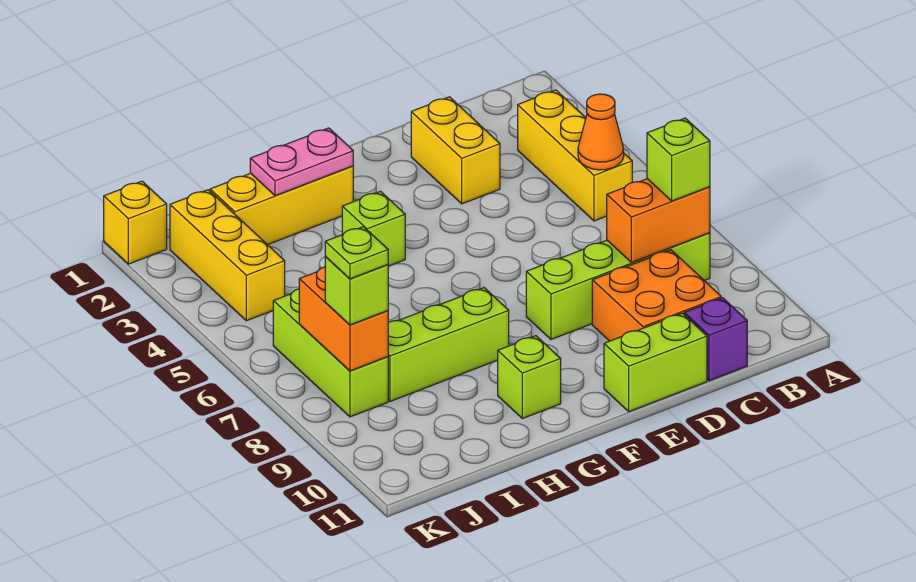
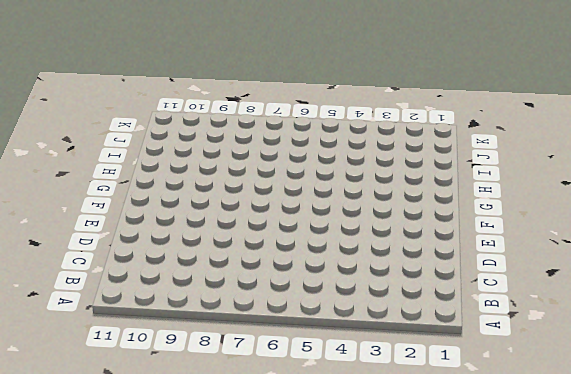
none -> yellow 1x3 brick [518,90,632,221]
none -> lime 1x4 brick [526,233,710,339]
none -> orange 2x2 brick [592,250,721,341]

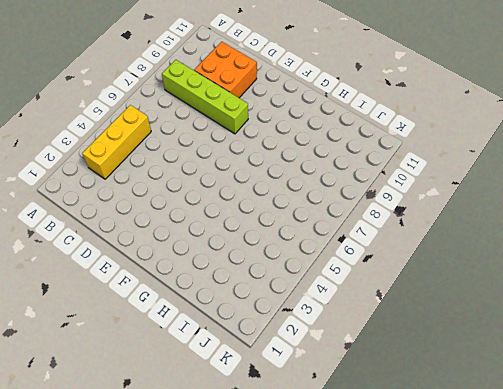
none -> purple 1x1 brick [684,298,747,381]
none -> yellow 1x2 brick [411,97,500,204]
none -> lime 1x2 brick [604,313,707,412]

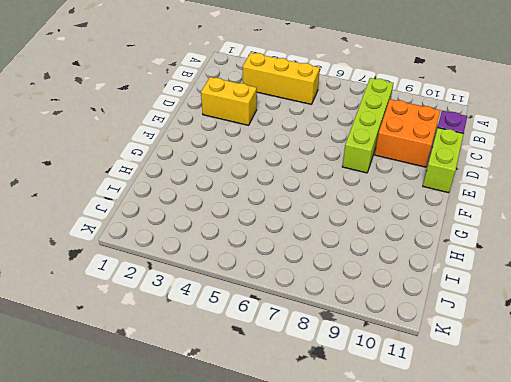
none -> yellow 1x3 brick [210,166,353,245]
none -> lime 1x1 brick [342,191,405,266]
none -> lime 1x3 brick [388,288,509,401]

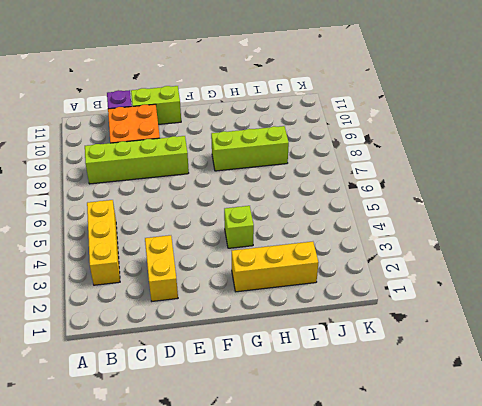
none -> lime 1x1 brick [498,336,561,419]
none -> yellow 1x3 brick [170,190,285,321]
none -> lime 1x3 brick [273,289,388,417]

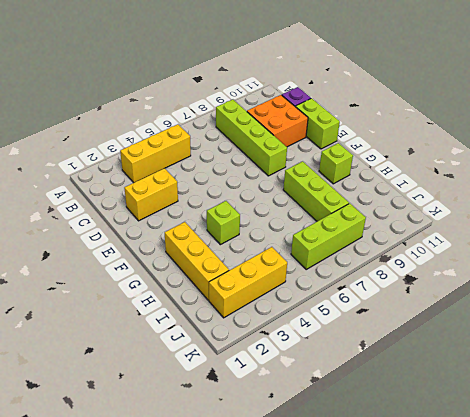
none -> yellow 1x1 brick [104,181,167,264]
none -> orange 1x1 cone [578,94,624,170]
none -> orange 1x2 brick [607,179,710,263]

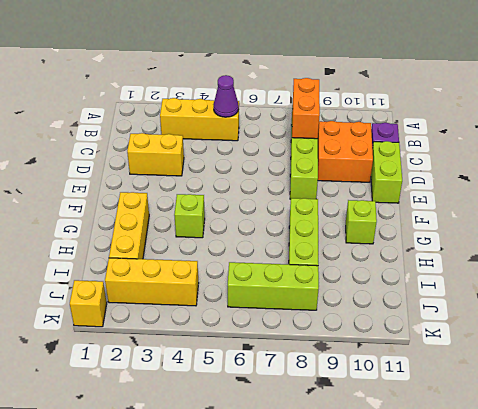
purple 1x1 cone [213,75,239,117] -> orange 1x1 cone [578,94,624,170]
none -> pink 1x2 plate [250,128,353,196]
none -> orange 1x2 brick [299,267,388,371]
none -> lime 1x1 brick [647,118,710,201]

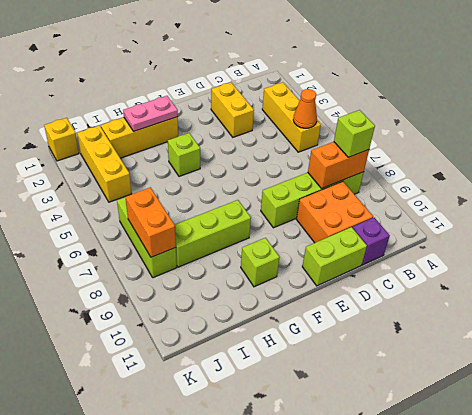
none -> lime 1x1 brick [325,257,388,325]
none -> lime 1x1 plate [325,227,388,279]

